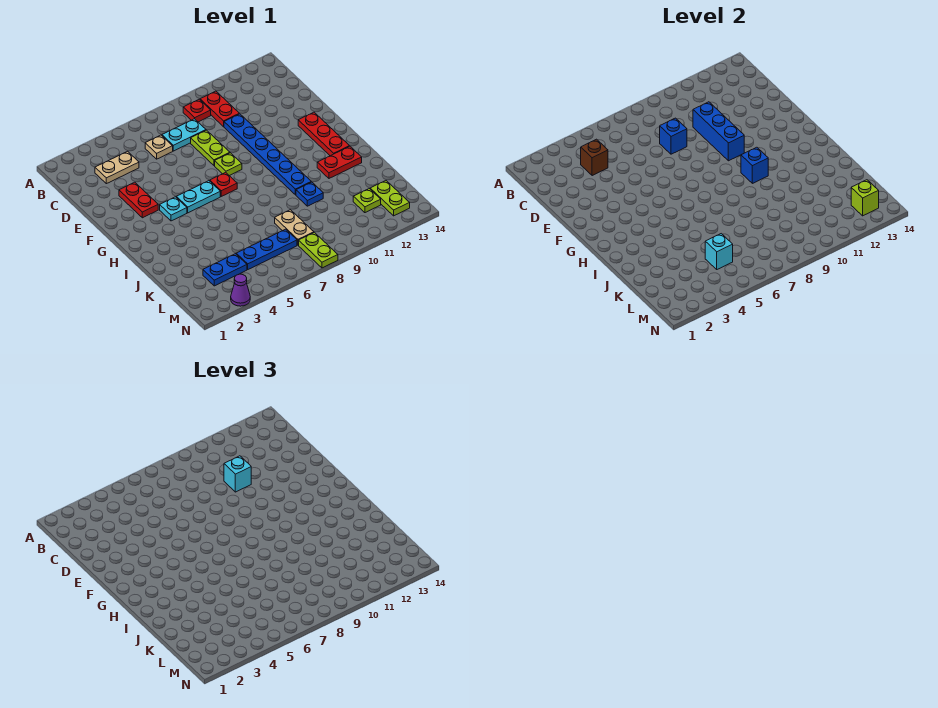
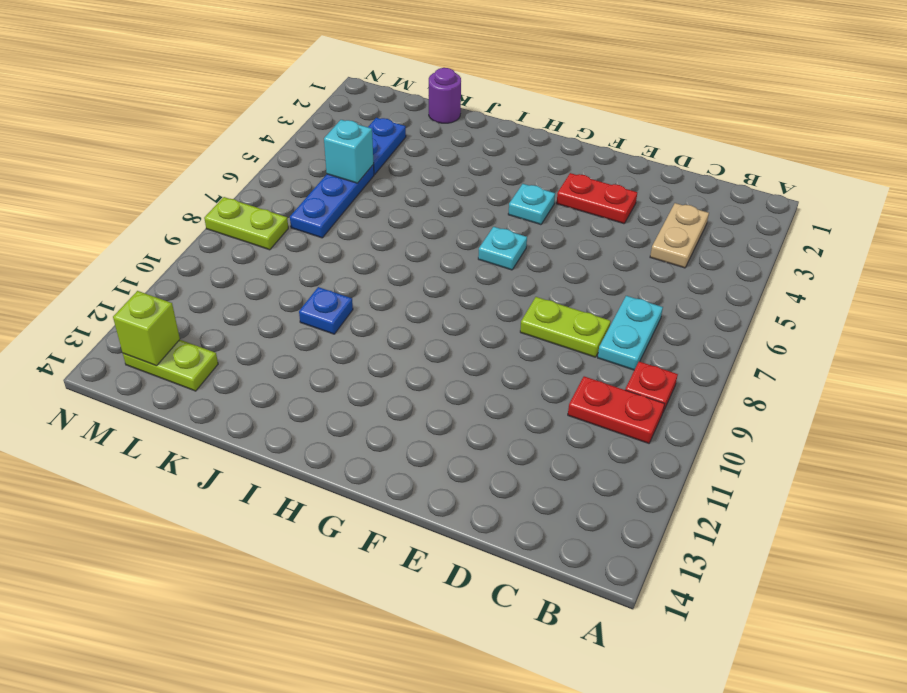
cyan 1x1 plate [478,227,527,270] -> cyan 1x2 plate [176,181,220,213]
purple 1x1 round brick [429,68,461,123] -> none
none -> tan 1x1 plate [145,135,173,159]
none -> blue 1x6 plate [224,114,311,195]
none -> lime 1x1 plate [215,153,242,176]

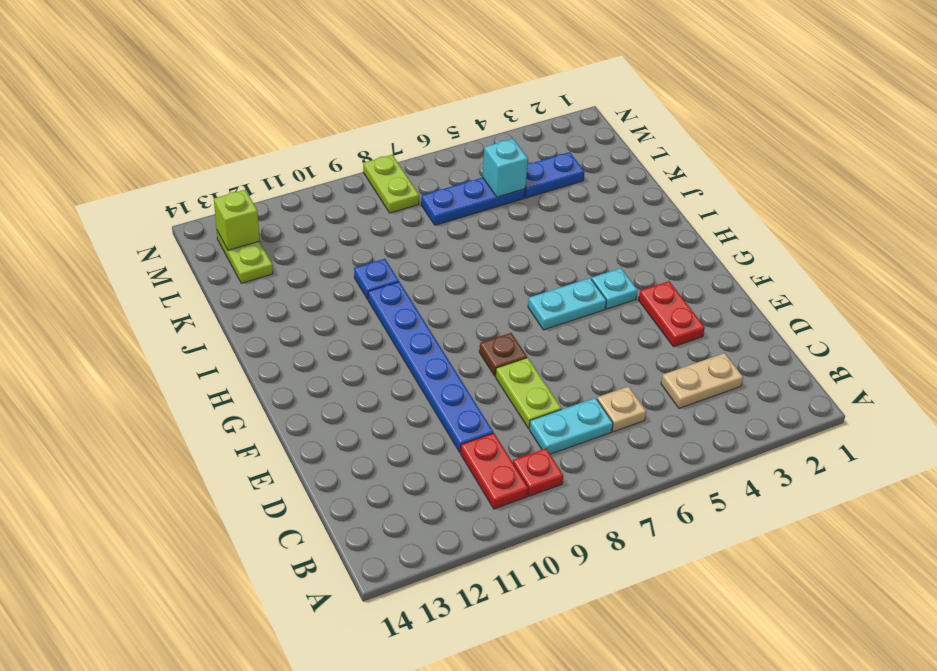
brown 1x1 plate [479,333,527,376] -> lime 1x1 plate [215,153,242,176]
none -> red 1x3 plate [298,112,349,156]
none -> red 1x1 plate [210,172,237,196]
none -> red 1x2 plate [317,146,362,178]

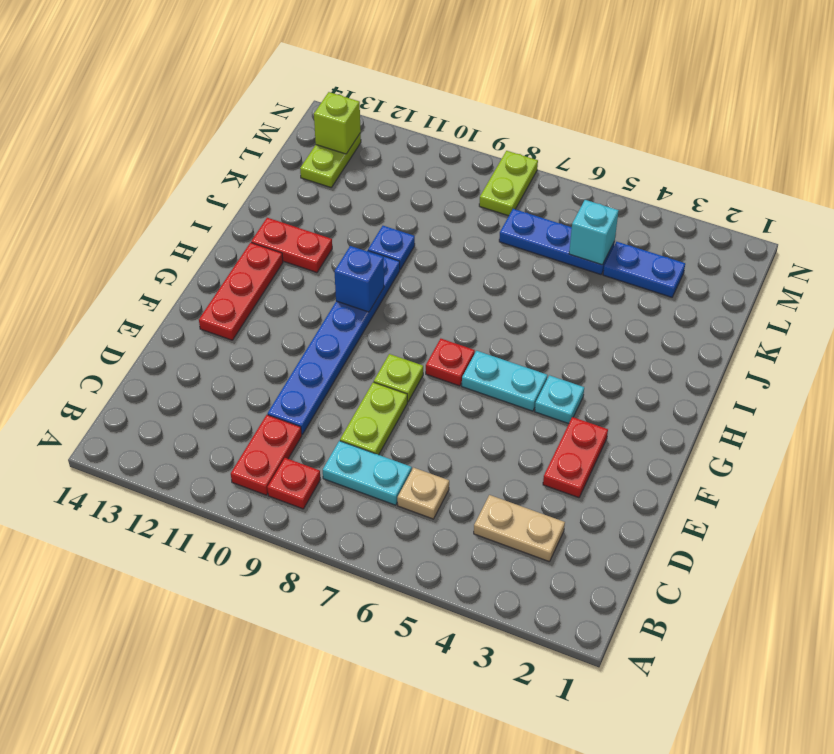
none -> tan 1x2 plate [275,210,314,245]
none -> lime 1x1 plate [353,189,381,213]
none -> purple 1x1 cone [231,274,250,306]

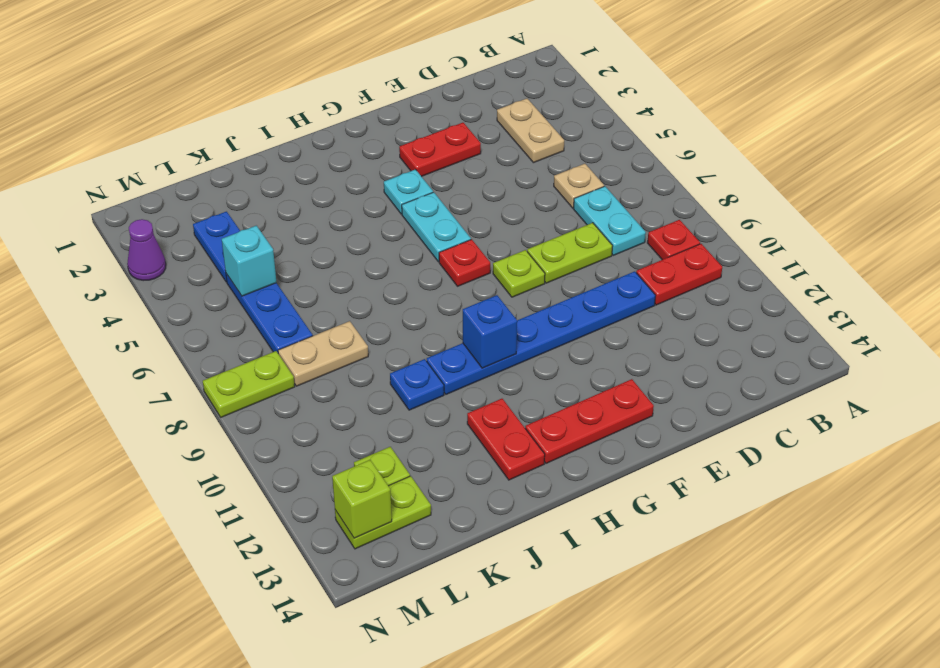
none -> brown 1x1 brick [581,139,608,176]
none -> blue 1x1 brick [660,118,687,154]
none -> blue 1x3 brick [693,102,744,161]

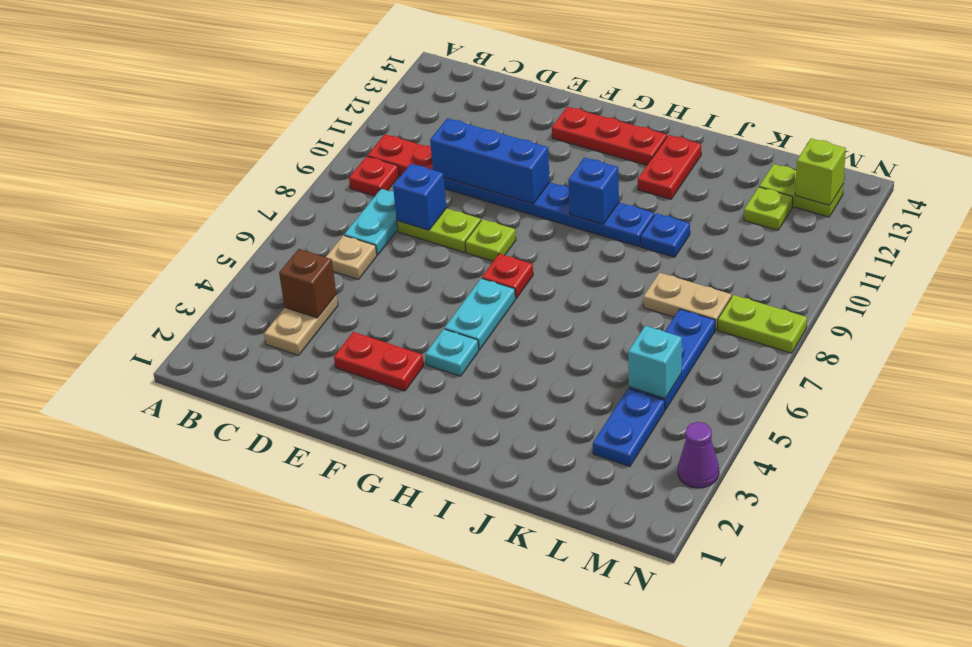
none -> cyan 1x1 brick [224,456,251,492]

